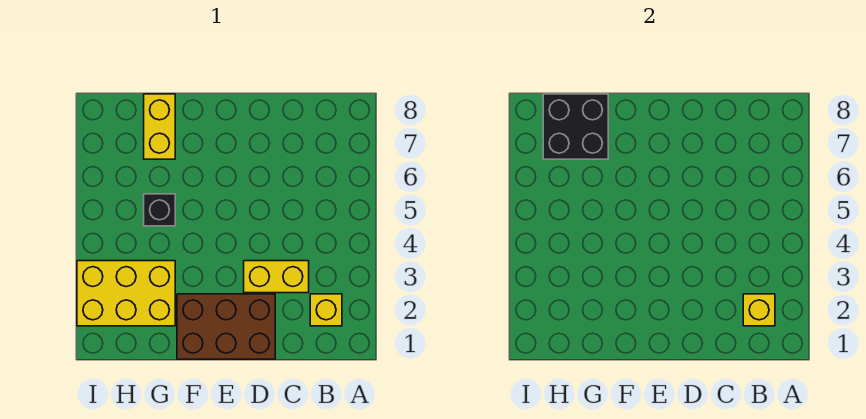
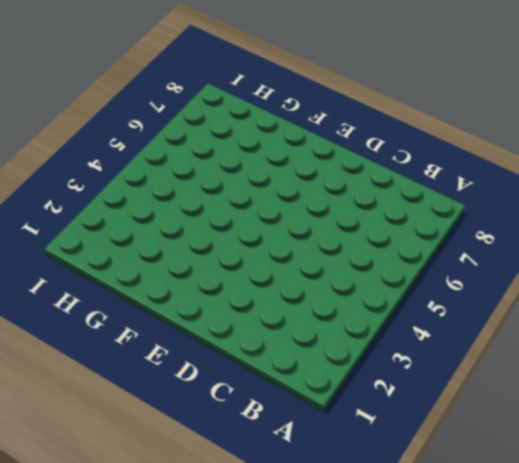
none -> yellow 1x1 brick [310,294,342,326]
none -> yellow 1x2 brick [244,261,309,293]

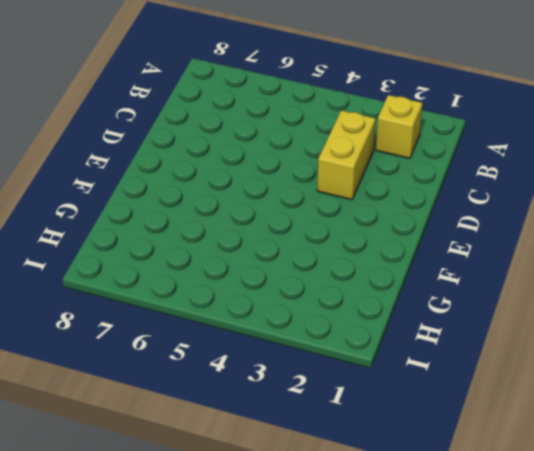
none -> brown 2x3 brick [177,294,275,359]
none -> yellow 2x3 brick [77,261,175,326]

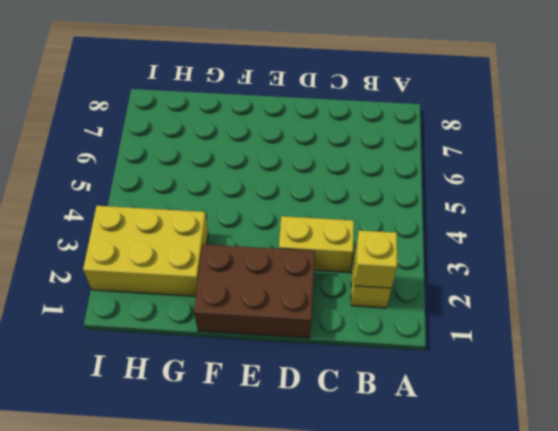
none -> black 1x1 brick [144,194,175,226]
none -> yellow 1x2 brick [144,94,175,159]

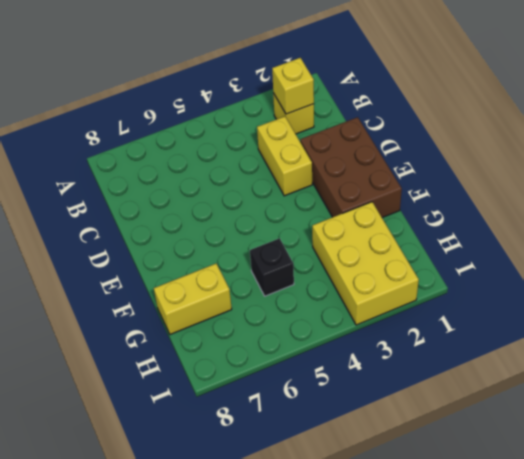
none -> black 2x2 brick [543,94,608,159]

